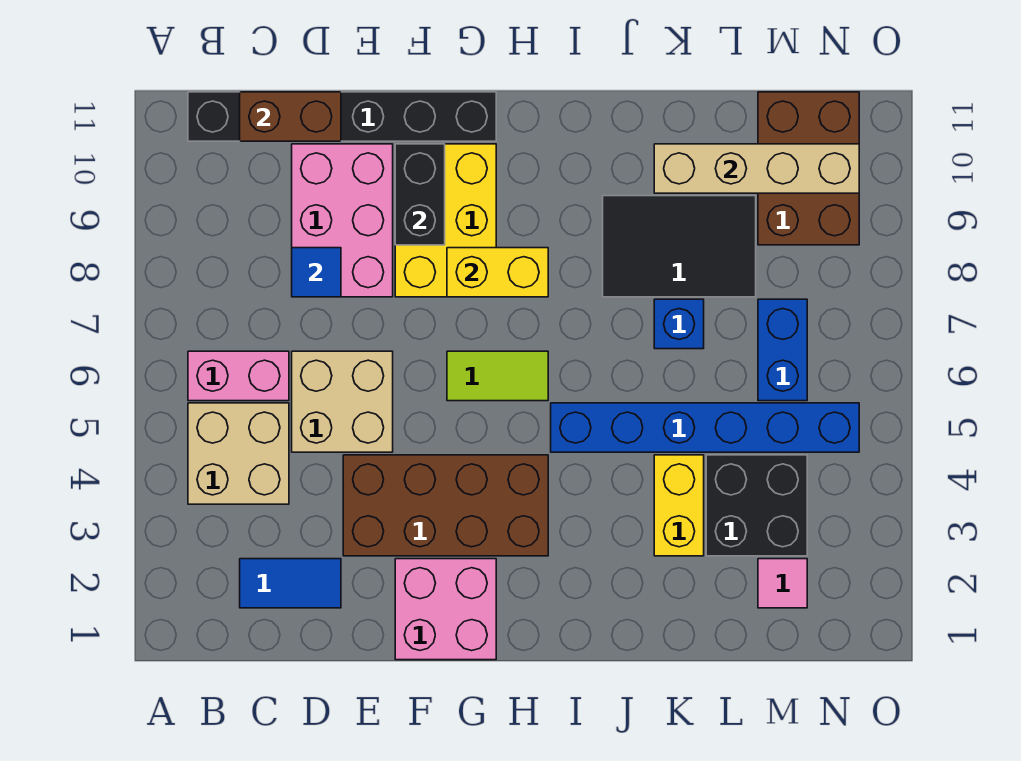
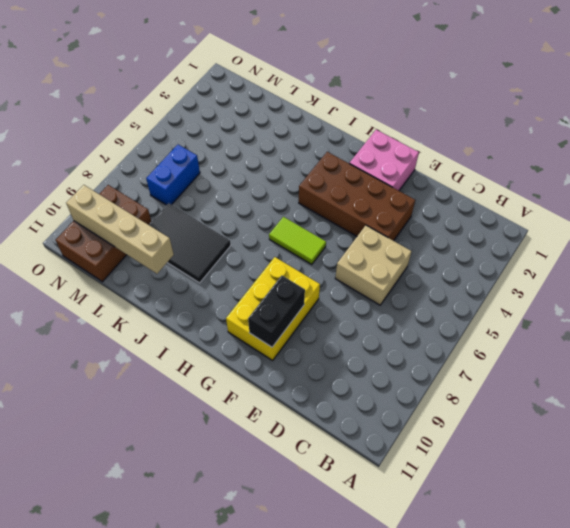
none -> tan 2x2 brick [188,403,289,504]
none -> pink 1x2 brick [188,351,289,401]
none -> black 1x6 brick [188,92,496,141]

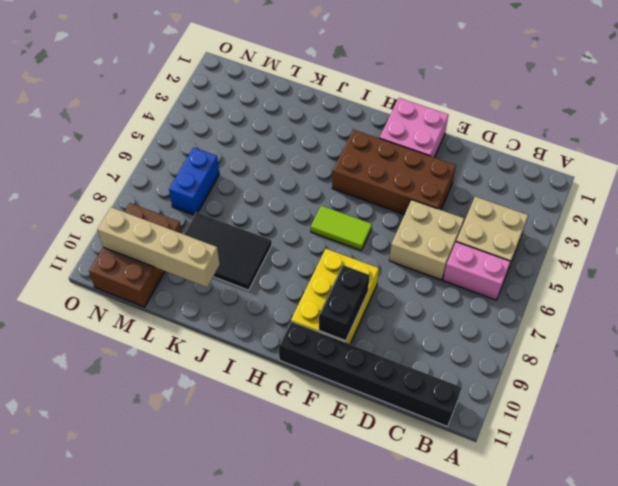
none -> blue 1x2 tile [240,559,341,608]
none -> pink 2x3 brick [292,144,393,297]
none -> blue 1x6 brick [551,403,859,452]

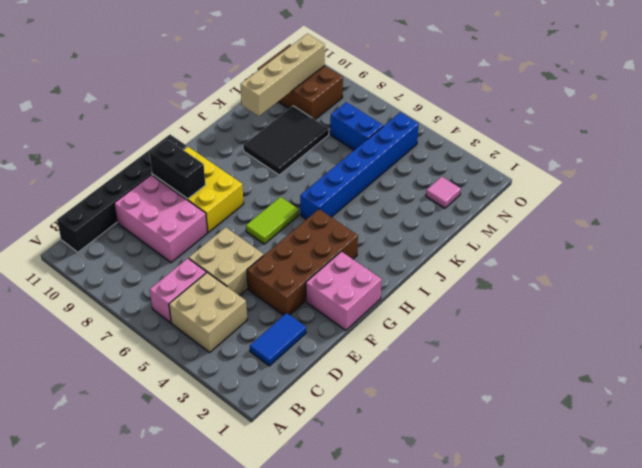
none -> yellow 1x2 brick [654,455,704,556]
none -> blue 1x1 brick [654,299,704,349]
none -> black 2x2 brick [706,455,807,556]

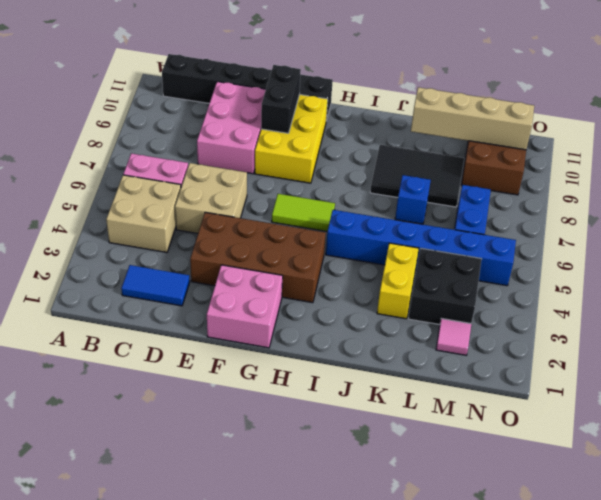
none -> brown 1x2 brick [240,92,341,141]
none -> blue 1x1 tile [292,248,341,297]
none -> yellow 1x2 brick [447,248,548,297]

